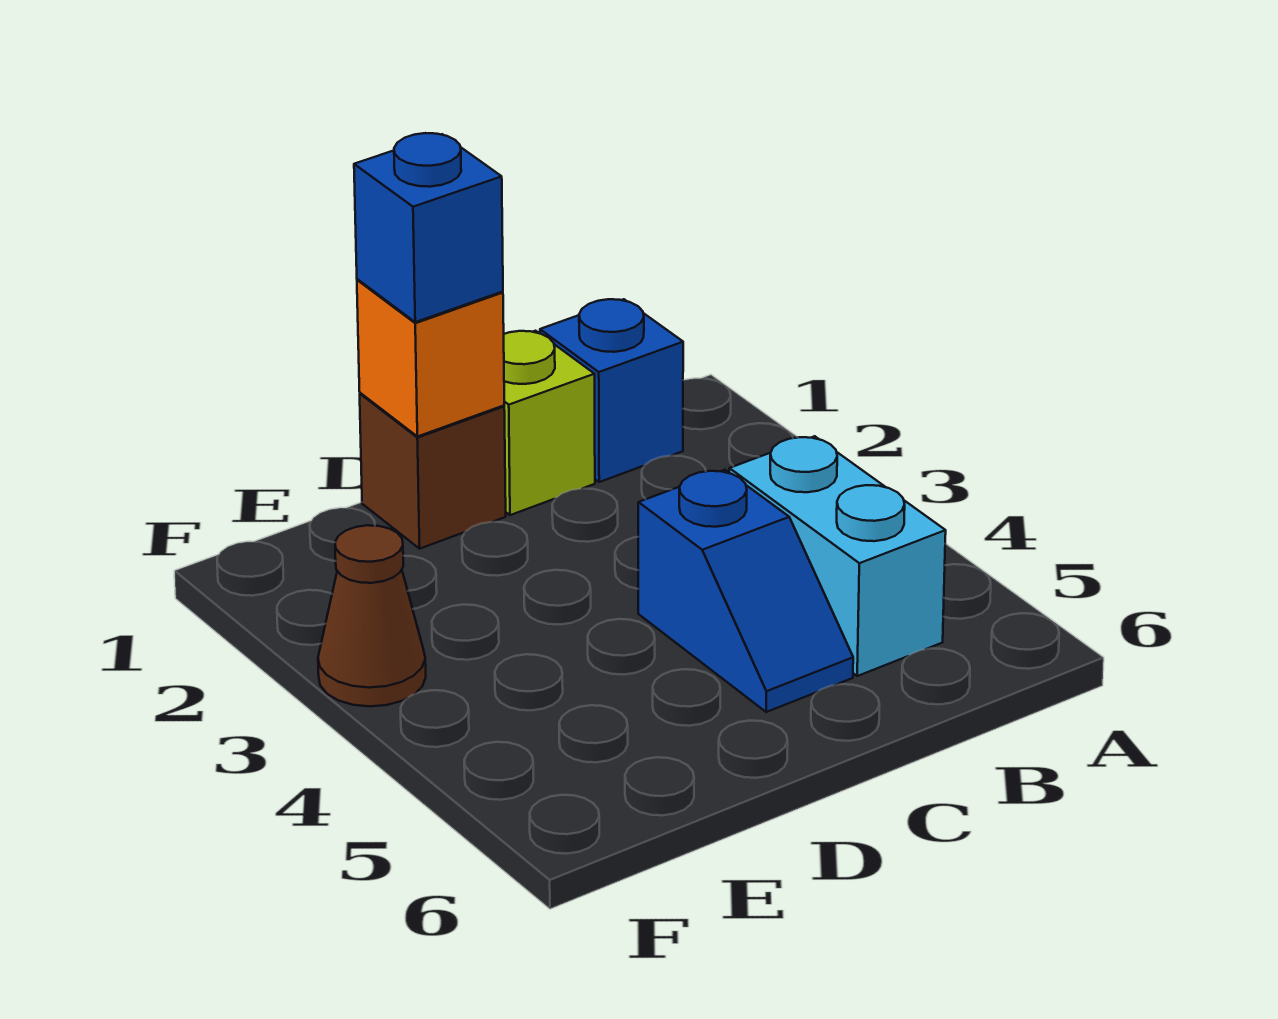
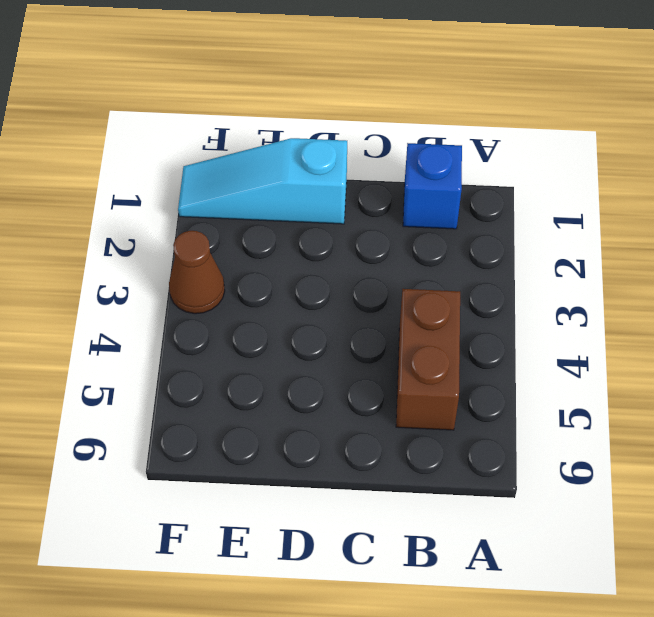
brown 1x2 brick [396,289,460,430] -> cyan 1x2 brick [729,436,946,676]
cyan 1x3 slope [178,138,347,224] -> brown 1x1 brick [360,393,506,549]
none -> lime 1x1 brick [504,331,595,515]
none -> blue 1x2 slope [638,470,853,712]

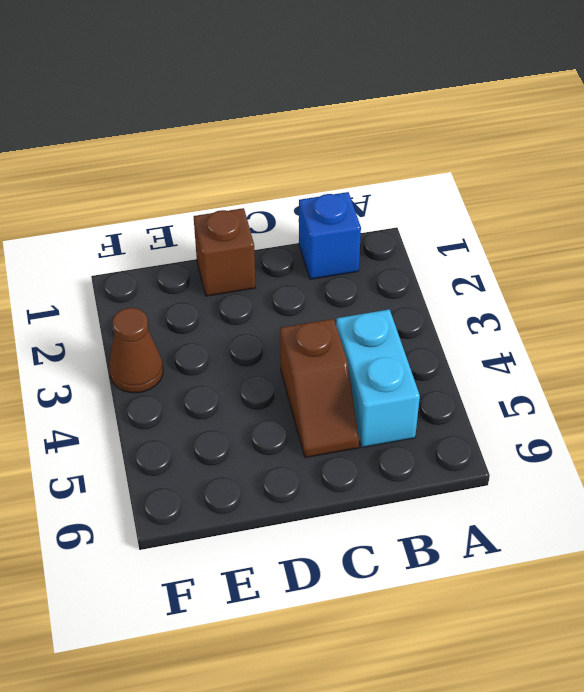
brown 1x2 slope [280,319,359,458] -> blue 1x2 slope [638,470,853,712]
none -> lime 1x1 brick [504,331,595,515]
none -> orange 1x1 brick [357,280,504,437]

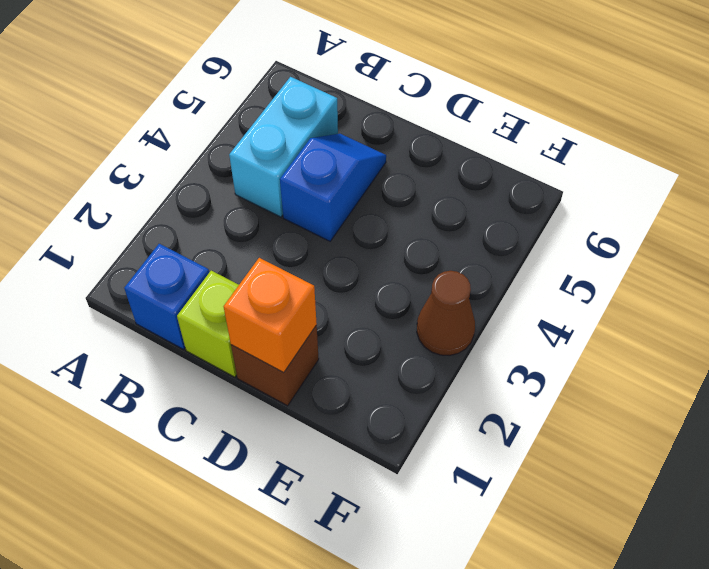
none -> blue 1x1 brick [354,133,503,322]

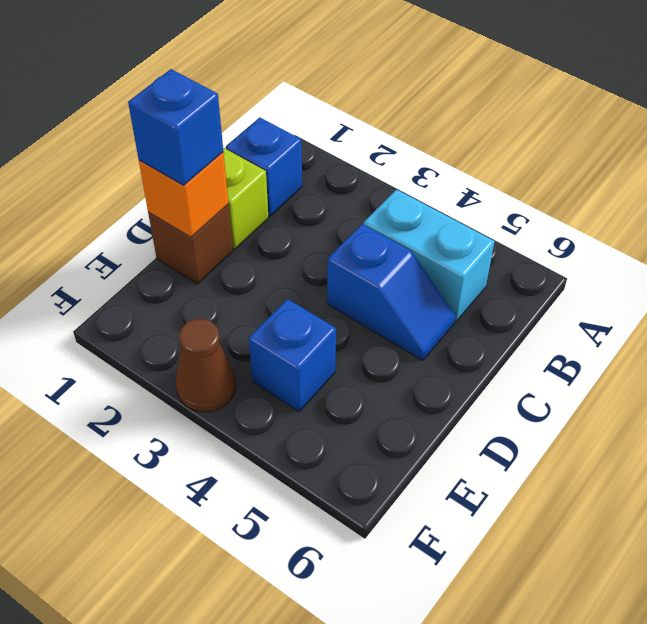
blue 1x1 brick [249,299,336,412] -> none

